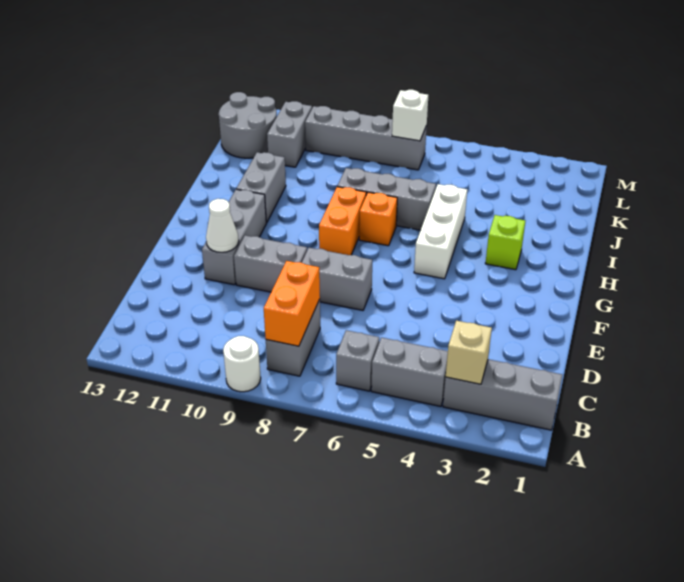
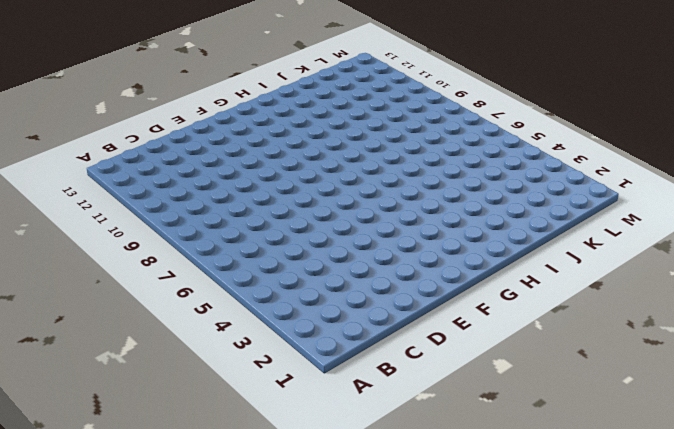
none -> white 1x1 round brick [223,336,261,392]
none -> grey 1x3 brick [443,359,562,430]
none -> grey 1x2 brick [371,337,448,406]

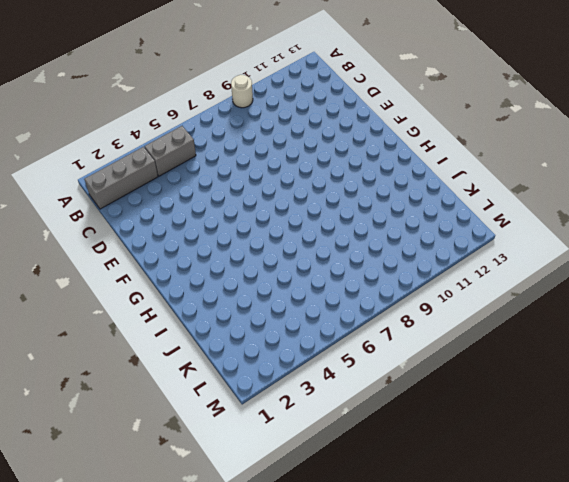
none -> grey 1x1 brick [336,330,379,391]
none -> grey 1x2 brick [266,299,320,376]
none -> grey 1x2 brick [302,248,372,310]

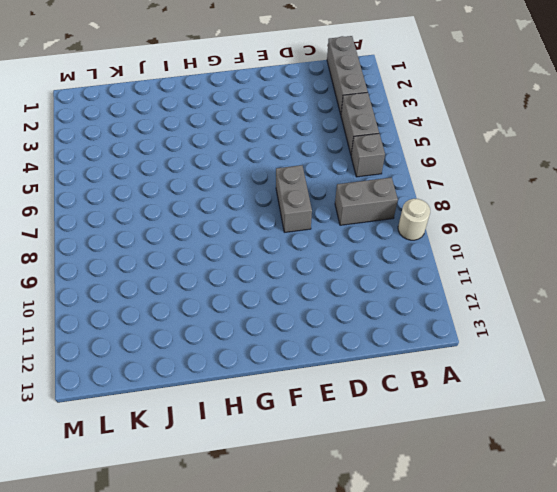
none -> grey 1x2 brick [234,235,307,292]
none -> grey 1x3 brick [202,189,266,285]
none -> white 1x3 brick [414,184,467,279]

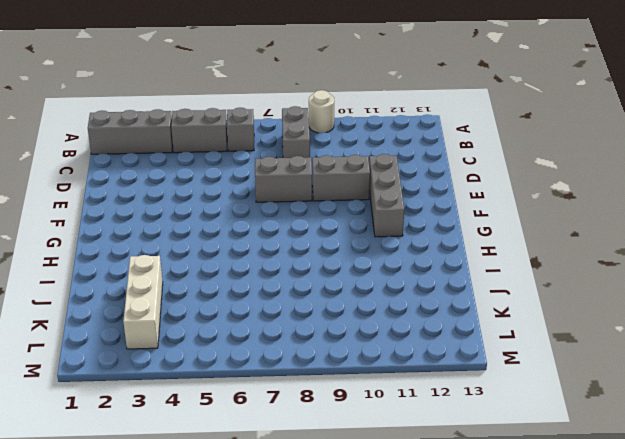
white 1x3 brick [123,255,163,349] -> white 1x3 brick moved to [414,184,467,279]
none -> orange 1x2 brick [319,187,366,255]
none -> lime 1x1 brick [485,215,525,270]
none -> orange 1x1 brick [359,192,397,246]

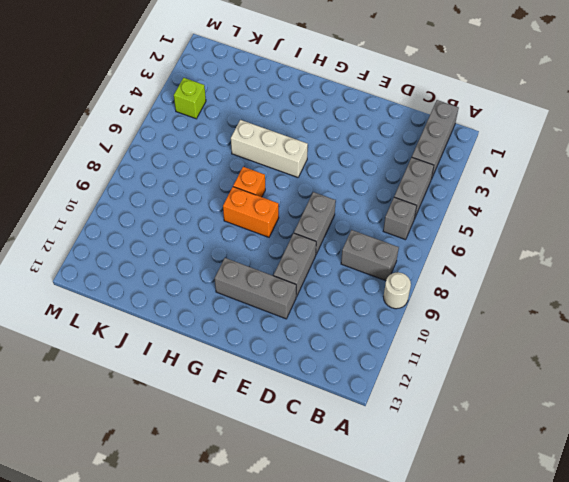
lime 1x1 brick [174,78,206,119] -> lime 1x1 brick moved to [485,215,525,270]
none -> grey 1x2 brick [236,152,286,223]
none -> grey 1x3 brick [337,168,436,230]
none -> grey 1x2 brick [267,101,312,167]

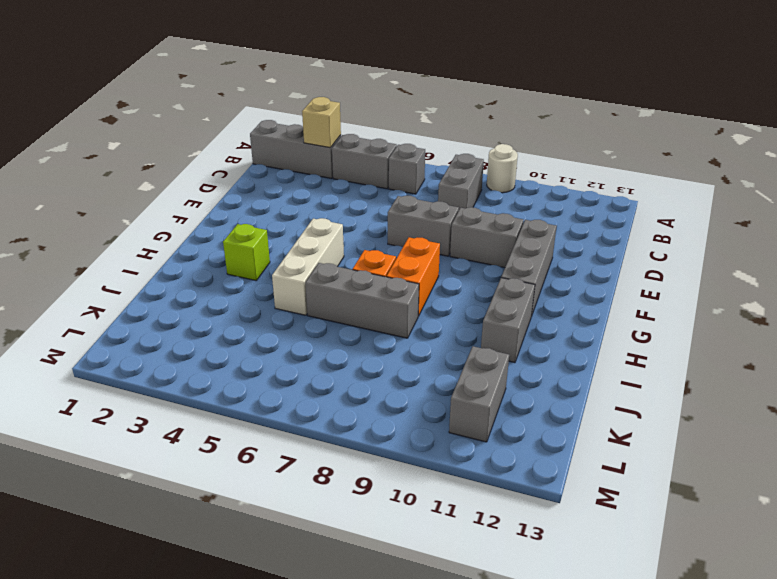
none -> grey 2x2 round brick [219,92,277,158]
none -> grey 1x4 brick [305,106,427,170]
none -> orange 1x2 brick [264,261,320,346]

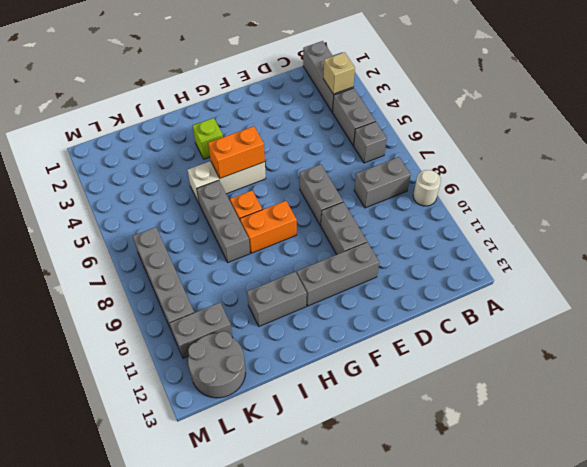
orange 1x2 brick [208,126,265,178] -> orange 1x2 brick moved to [264,261,320,346]
none -> white 1x1 cone [206,199,239,252]
none -> white 1x1 brick [392,90,428,141]

